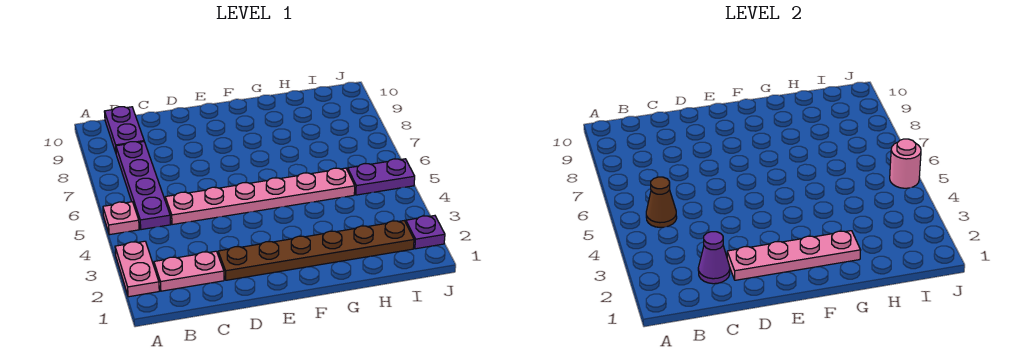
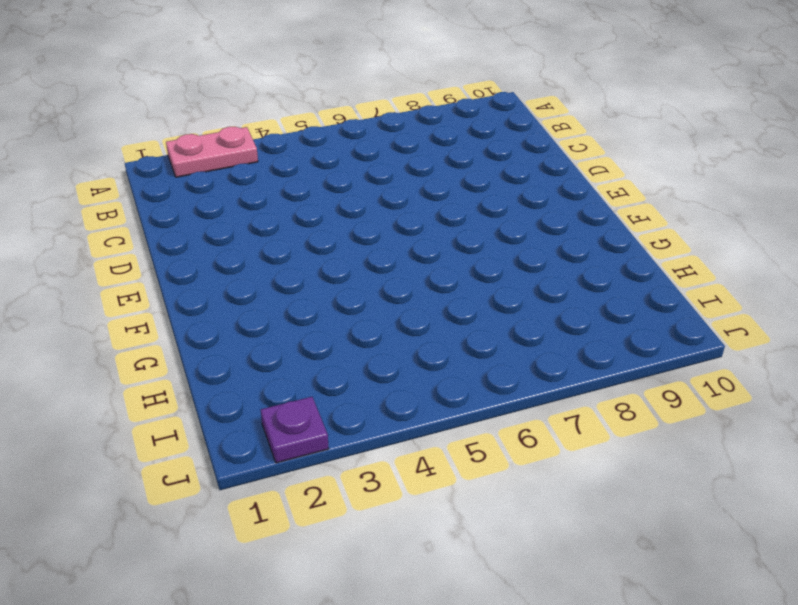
none -> pink 1x1 plate [103,202,139,235]
none -> pink 1x2 plate [154,251,224,291]
none -> purple 1x4 plate [116,142,171,230]

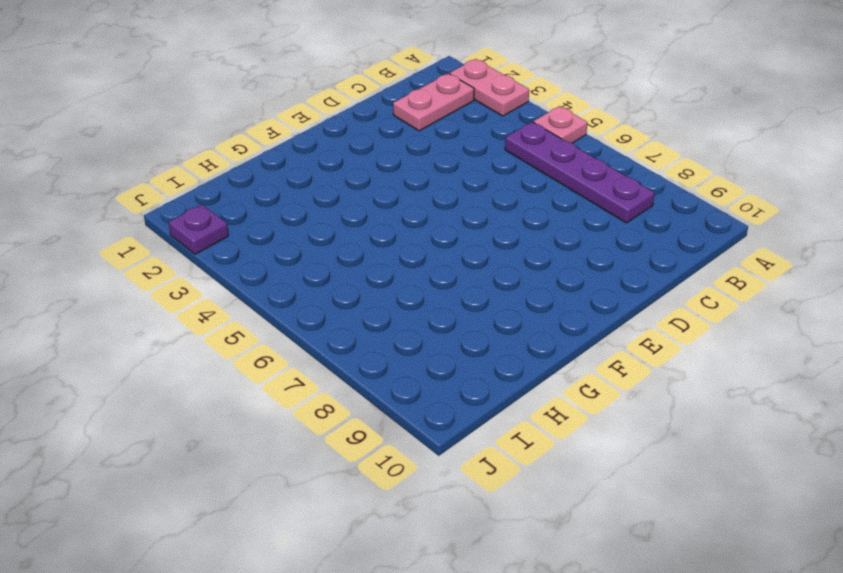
none -> purple 1x2 plate [104,107,144,152]
none -> pink 1x6 plate [165,168,355,225]
none -> brown 1x6 plate [218,221,414,280]

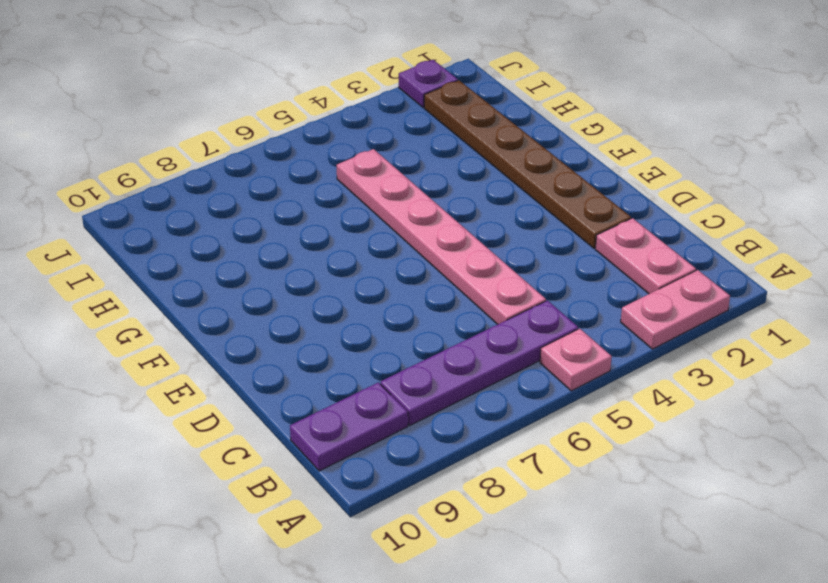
none -> purple 1x2 plate [348,159,415,195]
none -> brown 1x1 cone [646,177,677,227]
none -> purple 1x1 cone [698,232,730,284]

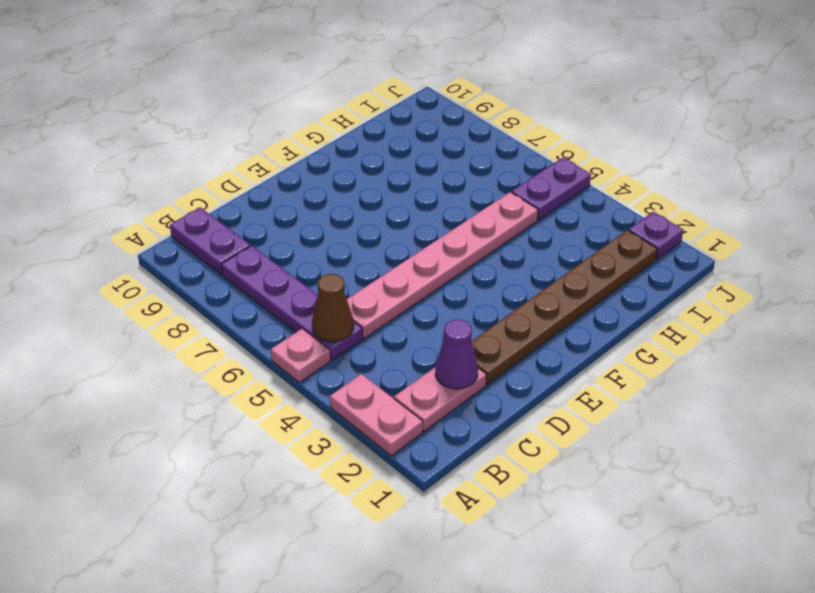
none -> pink 1x4 plate [727,231,861,280]
none -> pink 1x1 round brick [890,139,921,188]

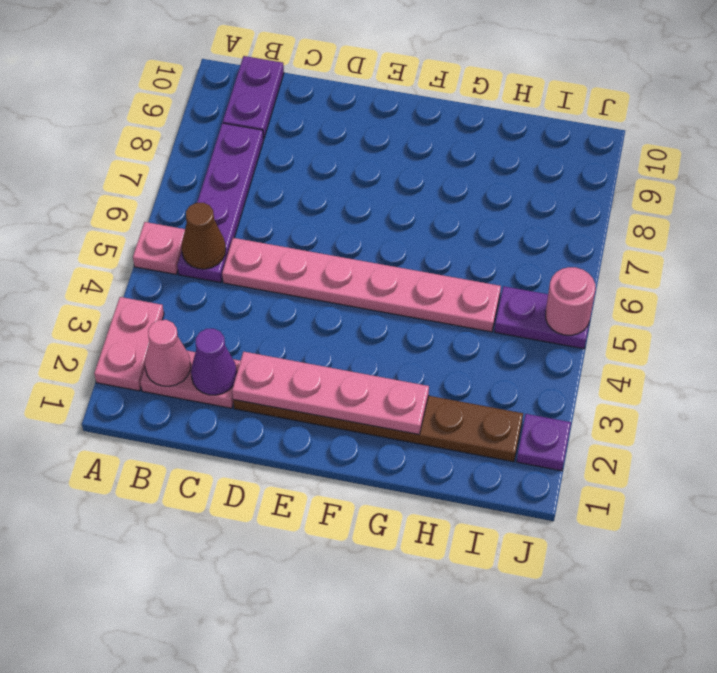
pink 1x1 cone [145,320,191,386] -> none

